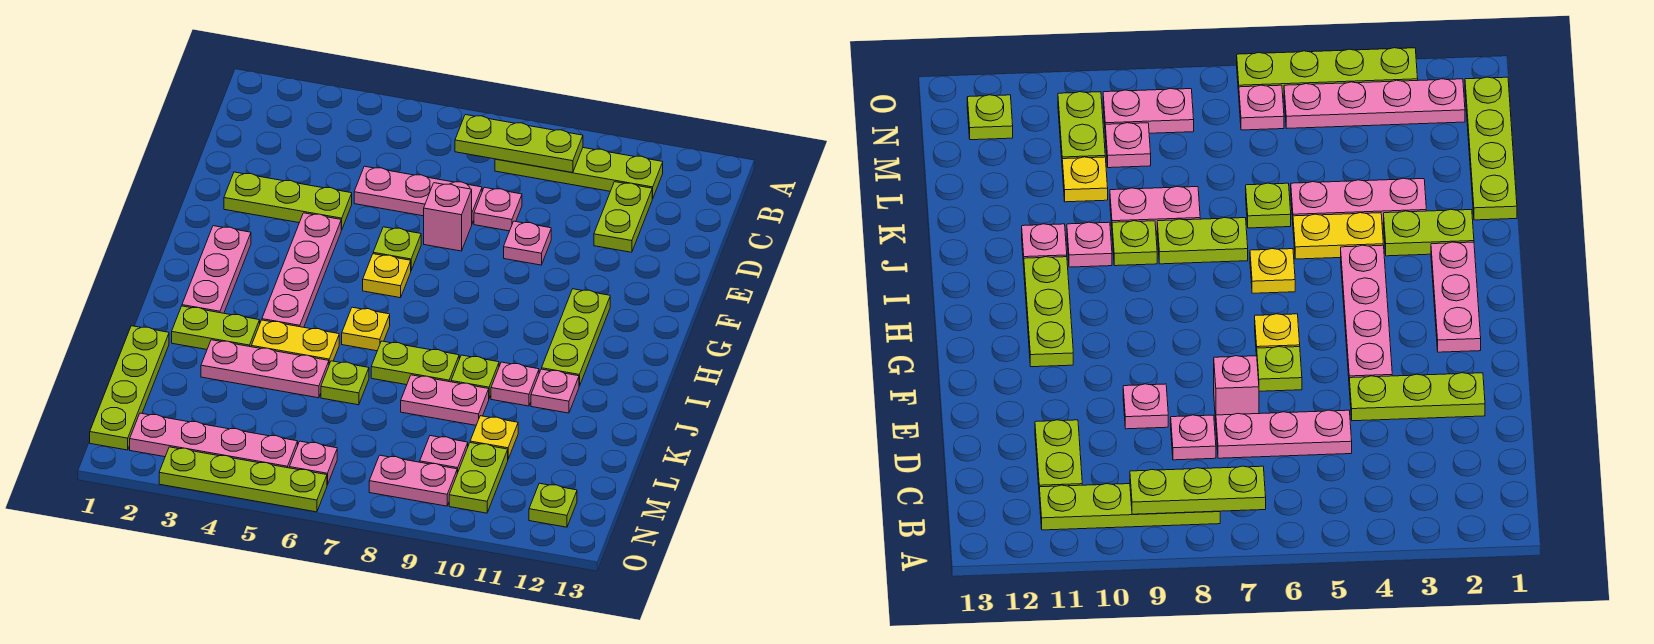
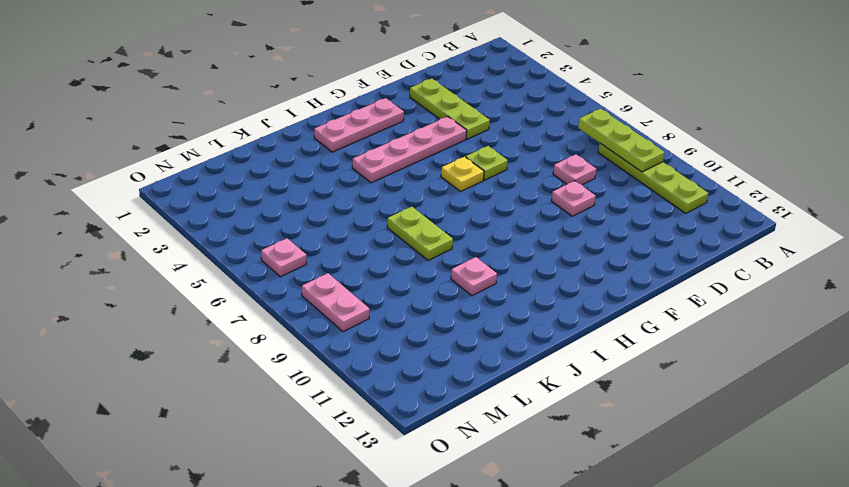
none -> lime 1x2 plate [594,182,652,252]
none -> pink 1x3 plate [354,166,482,223]
none -> pink 1x1 brick [424,183,472,251]
none -> lime 1x3 plate [542,289,610,386]

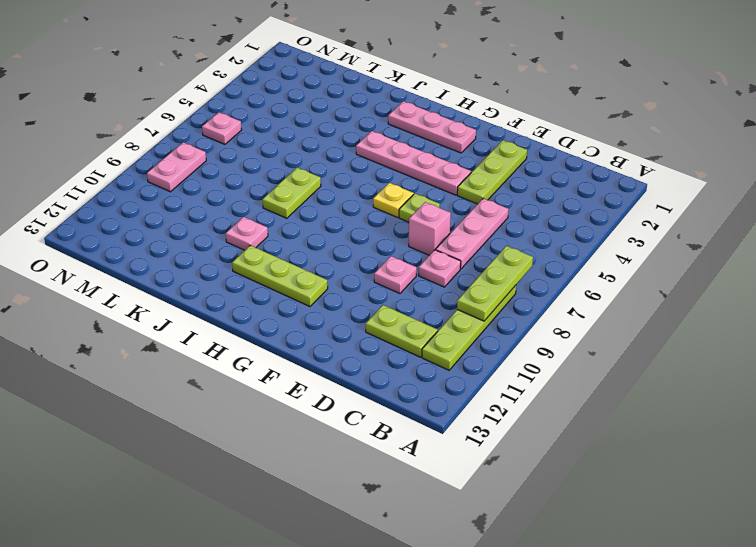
none -> yellow 1x1 plate [342,307,390,351]
none -> lime 1x2 plate [172,306,260,349]
none -> yellow 1x2 plate [251,320,339,364]
none -> lime 1x1 plate [451,355,499,398]

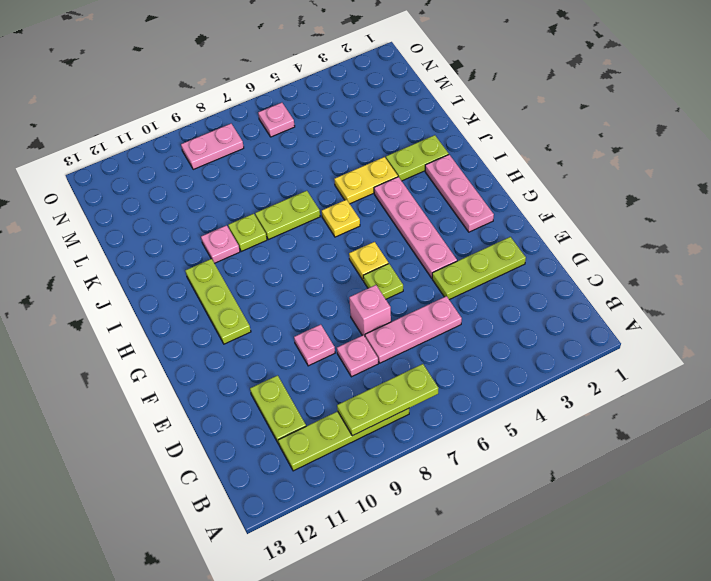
none -> pink 1x1 plate [531,369,579,413]
none -> lime 1x4 plate [90,326,169,450]
none -> pink 1x3 plate [201,340,329,398]
none -> lime 1x1 plate [321,361,369,405]

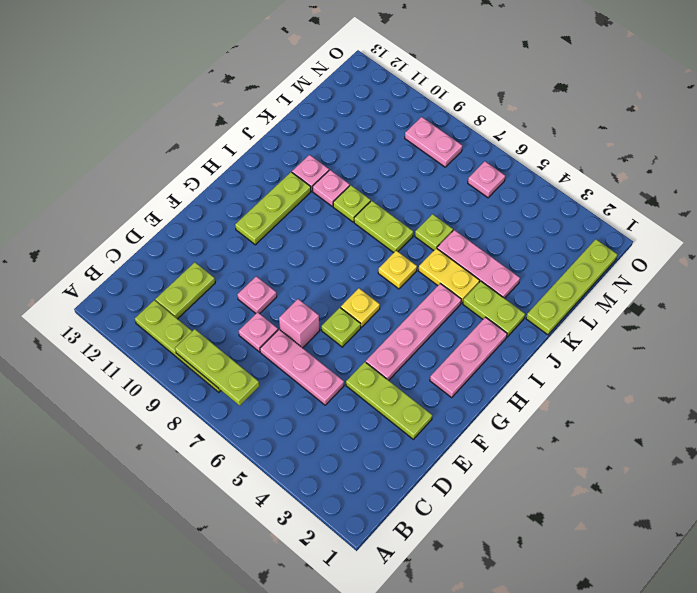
none -> pink 1x2 plate [401,375,489,425]
none -> yellow 1x1 plate [470,416,518,459]
none -> pink 1x1 plate [420,436,468,473]
none -> lime 1x2 plate [449,443,508,513]

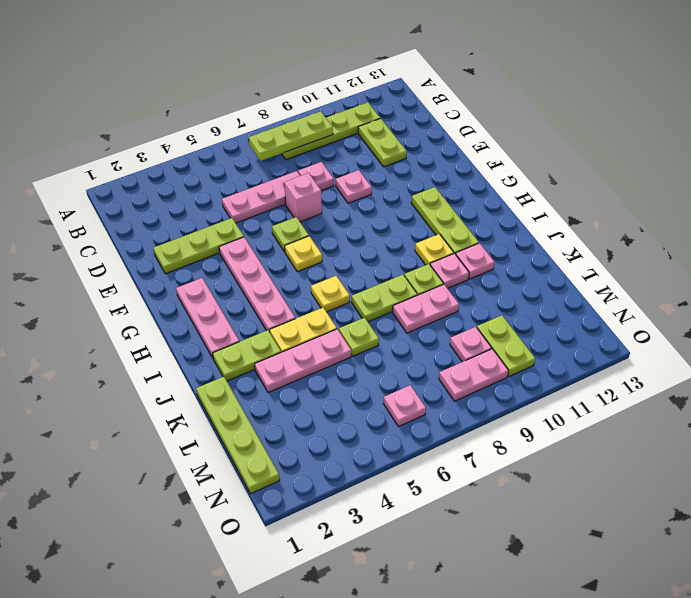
yellow 1x1 plate [415,234,454,265] -> yellow 1x1 plate moved to [470,416,518,459]
none -> pink 1x4 plate [130,413,298,468]
none -> lime 1x1 plate [529,483,577,527]
none -> lime 1x4 plate [159,447,327,512]

